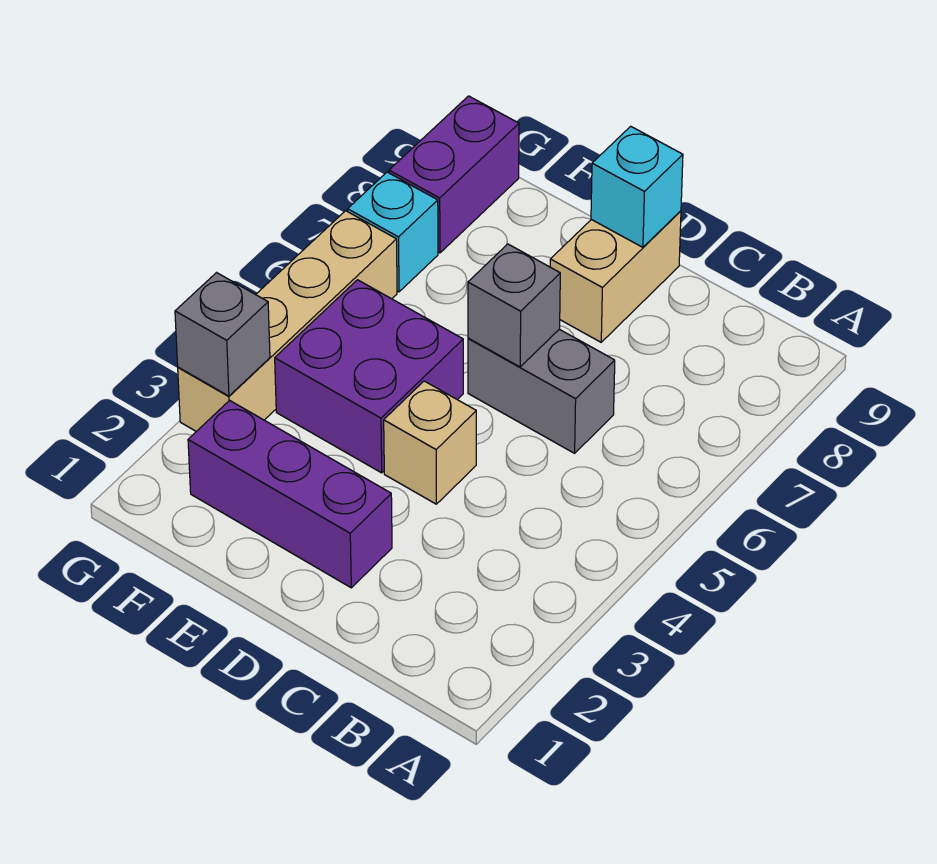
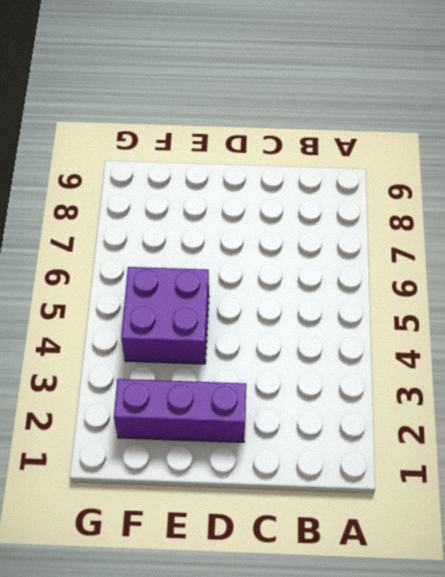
none -> grey 1x2 brick [468,329,615,453]
none -> tan 1x1 brick [384,381,476,504]

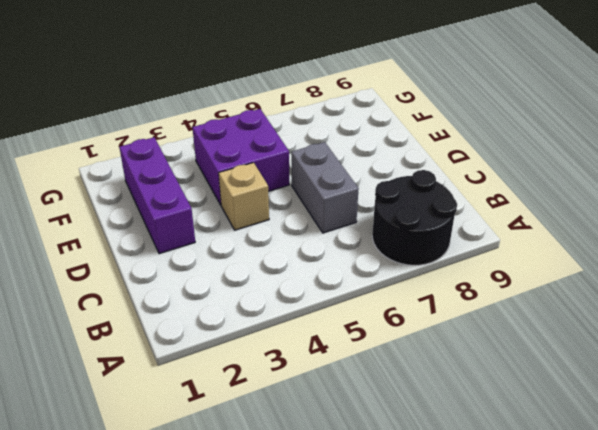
black 2x2 round brick [372,170,457,265] -> none
none -> tan 1x2 brick [550,211,681,342]
none -> tan 1x4 brick [178,211,397,431]

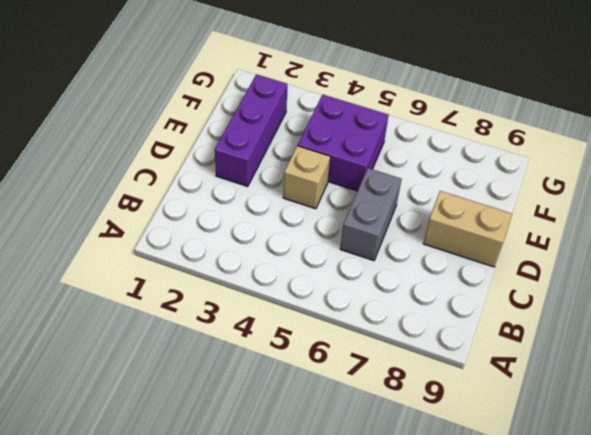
none -> tan 1x4 brick [178,211,397,431]
none -> cyan 1x1 brick [348,172,438,292]

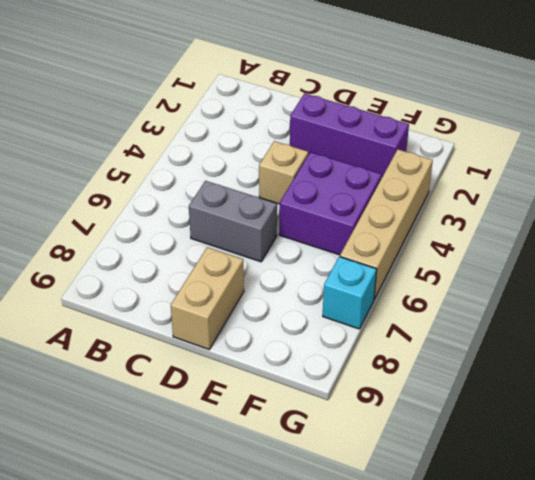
none -> purple 1x2 brick [389,96,519,253]
none -> grey 1x1 brick [468,244,560,367]

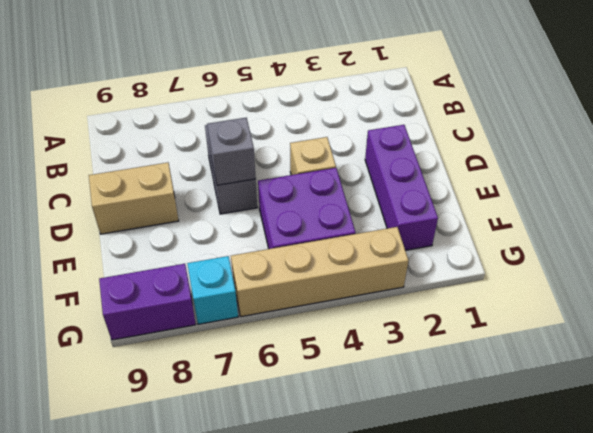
none -> cyan 1x1 brick [591,126,683,247]
none -> grey 1x1 brick [175,273,270,396]

